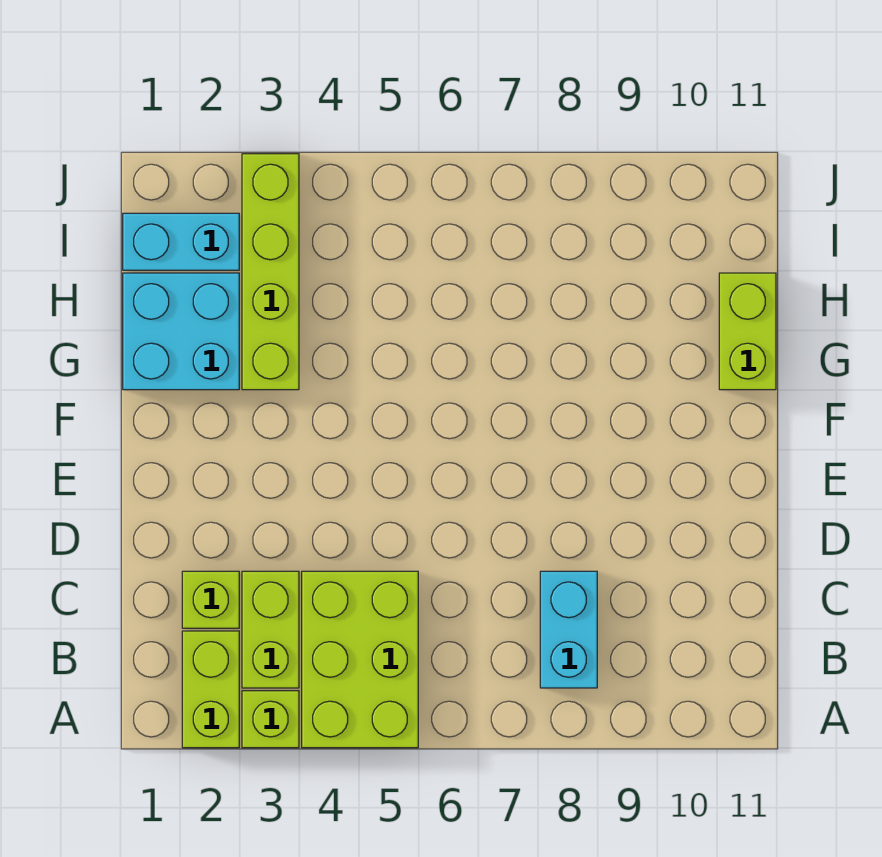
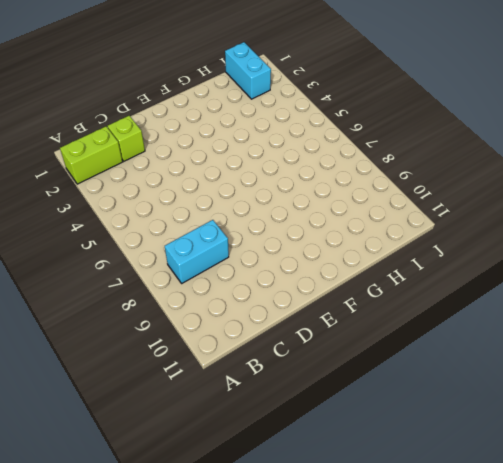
none -> lime 1x1 brick [242,691,299,748]
none -> lime 2x3 brick [302,571,418,748]

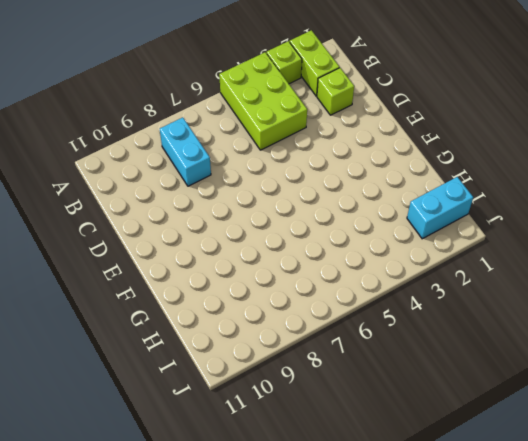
none -> lime 1x2 brick [242,571,299,688]
none -> cyan 2x2 brick [123,273,239,390]

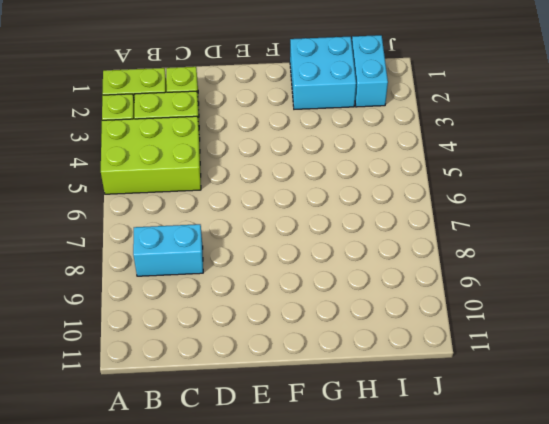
none -> lime 1x4 brick [242,154,299,390]
none -> lime 1x2 brick [719,273,776,390]

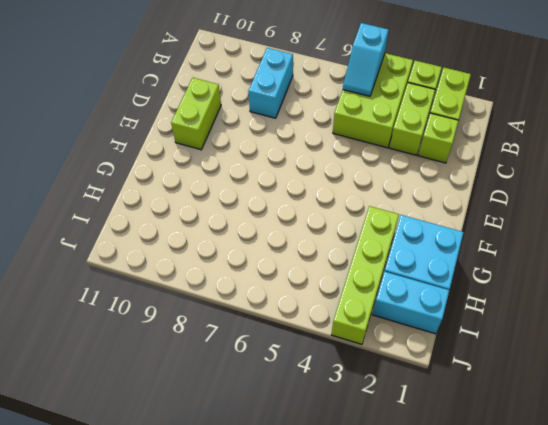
cyan 1x2 slope [343,23,389,96] -> none
lime 1x2 brick [171,78,221,150] -> lime 1x2 brick moved to [719,273,776,390]

